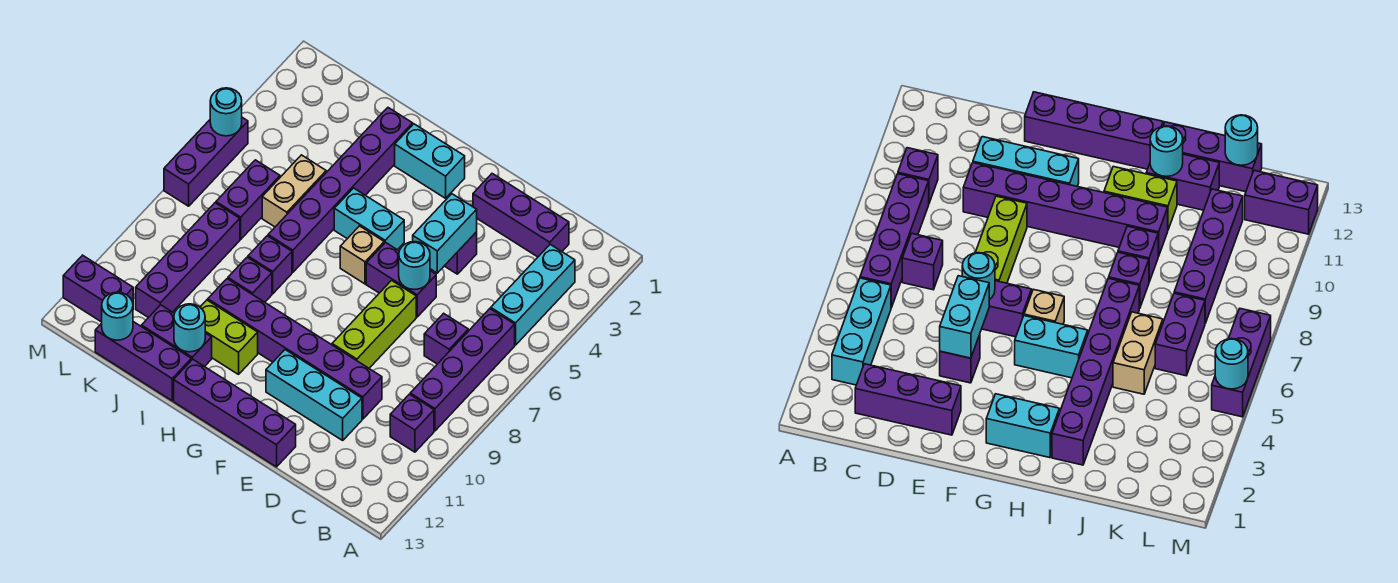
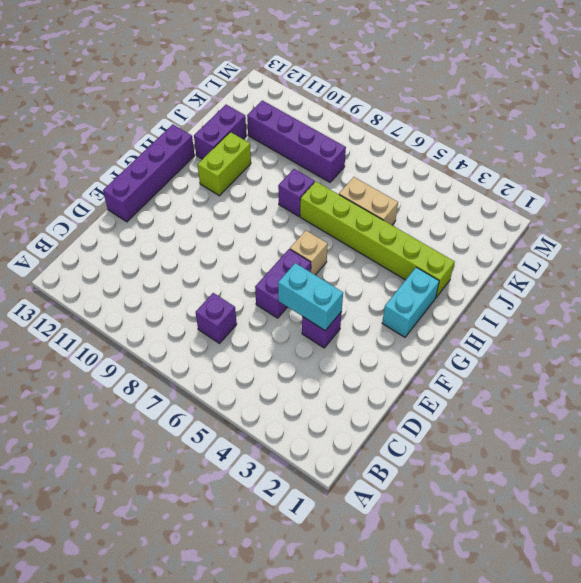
lime 1x6 brick [300,182,455,297] -> purple 1x6 brick [268,108,413,272]
none -> cyan 1x3 brick [491,244,575,345]
none -> purple 1x4 brick [410,309,515,431]
none -> purple 1x1 brick [390,394,434,452]
none -> purple 1x3 brick [473,174,569,257]

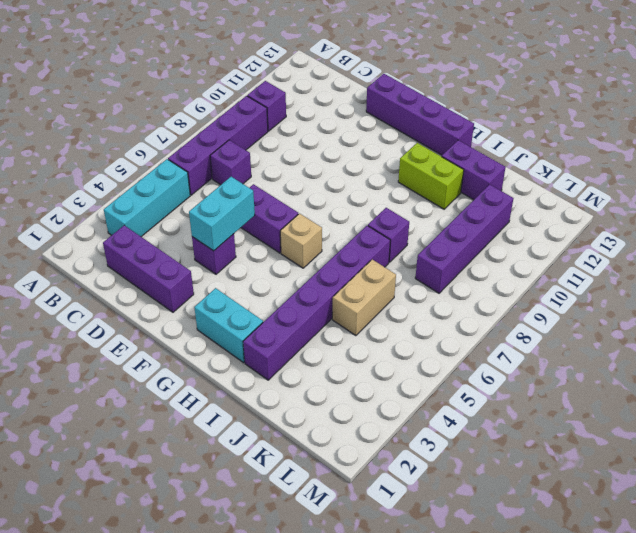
none -> purple 1x6 brick [208,279,382,419]
none -> cyan 1x3 brick [266,350,362,440]
none -> lime 1x3 brick [332,280,416,368]
none -> cyan 1x2 brick [334,188,404,250]

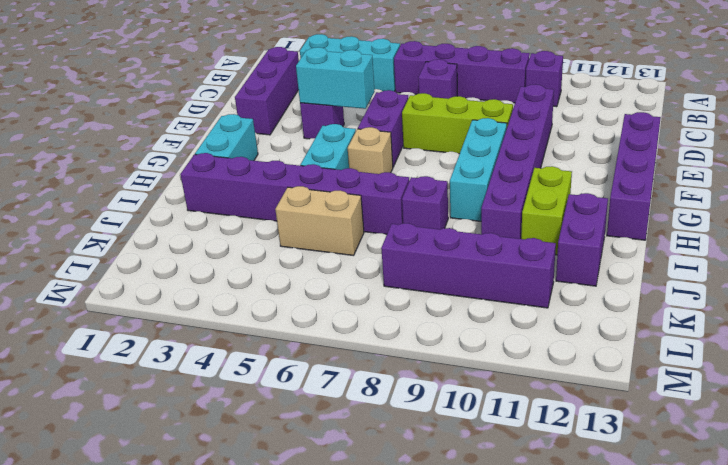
cyan 1x3 brick [450,118,507,221] -> cyan 1x3 brick moved to [266,350,362,440]
none -> purple 1x1 brick [228,257,272,302]
none -> purple 1x3 brick [95,322,191,401]
none -> purple 1x2 brick [216,160,280,239]
none -> purple 1x2 brick [63,255,133,322]

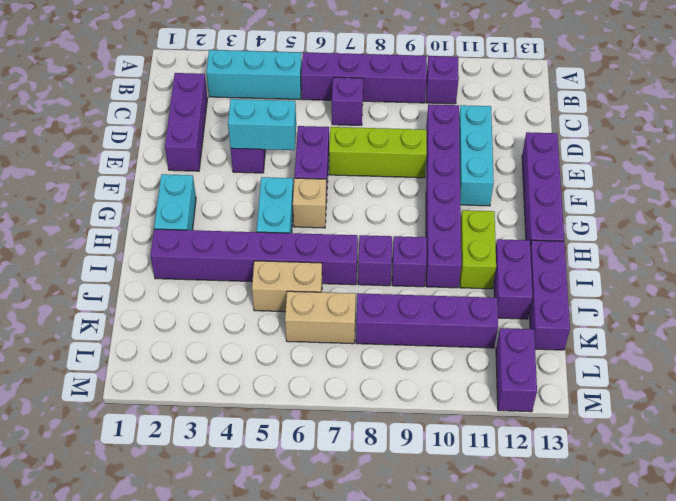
tan 1x2 brick [285,291,356,344] -> purple 1x2 brick [216,160,280,239]
none -> purple 1x3 brick [164,118,248,206]
none -> cyan 1x1 round brick [399,242,430,290]
none -> cyan 1x1 round brick [174,304,205,352]
none -> cyan 1x1 round brick [102,292,133,340]

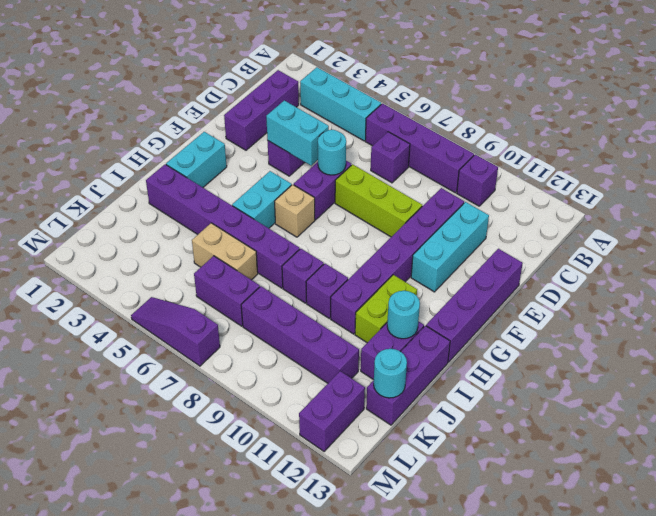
purple 1x3 slope [131,297,220,366] -> purple 1x3 brick [164,118,248,206]
none -> cyan 1x1 round brick [210,88,242,136]

